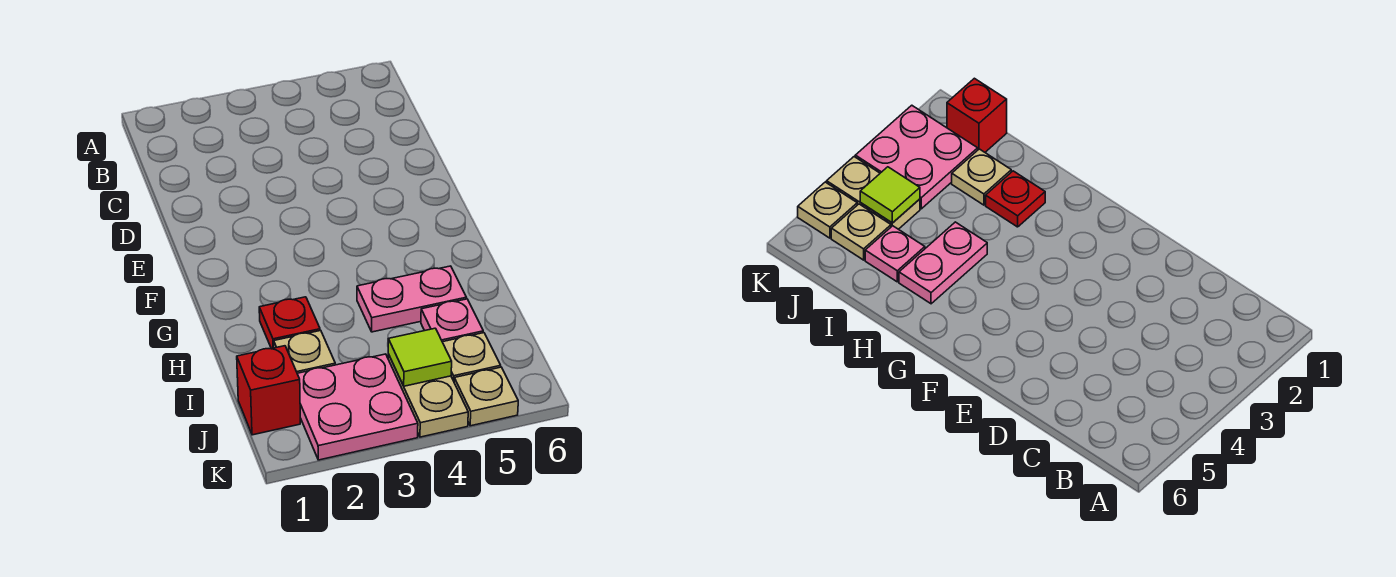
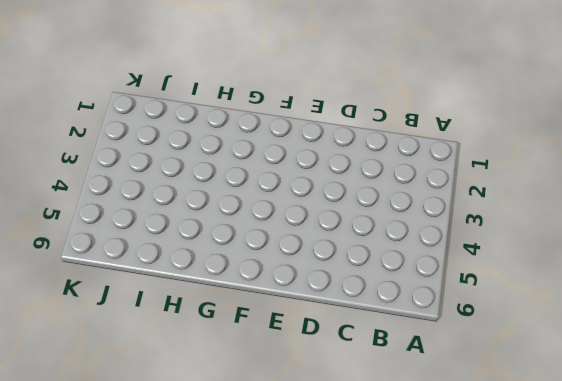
none -> red 1x1 plate [259,297,320,349]
none -> pink 1x2 plate [357,266,467,332]

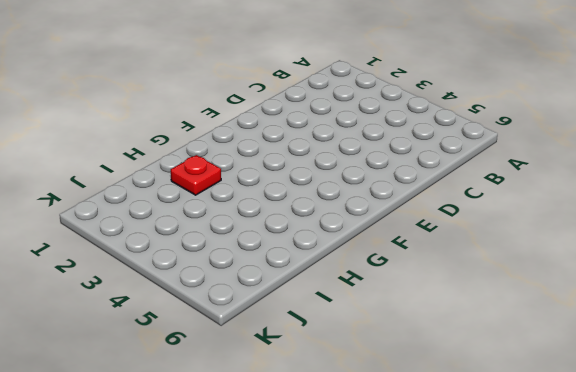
none -> pink 1x2 plate [357,266,467,332]
none -> tan 1x1 plate [274,331,335,373]

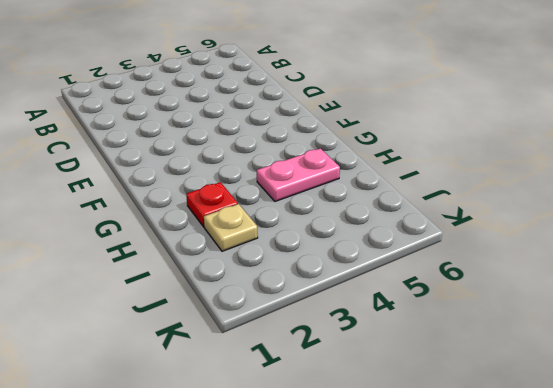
none -> pink 1x1 plate [421,299,483,342]
none -> red 1x1 brick [237,346,300,435]

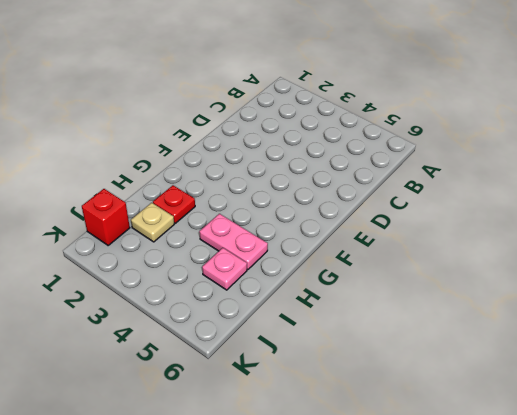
none -> pink 2x2 plate [297,354,418,460]
none -> tan 1x2 plate [388,354,468,437]

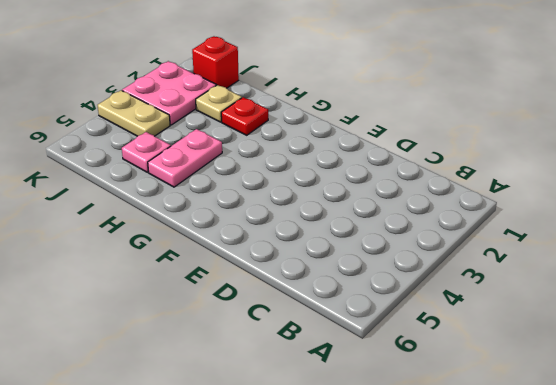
none -> tan 1x1 plate [443,333,501,381]
none -> tan 1x1 plate [454,367,518,426]

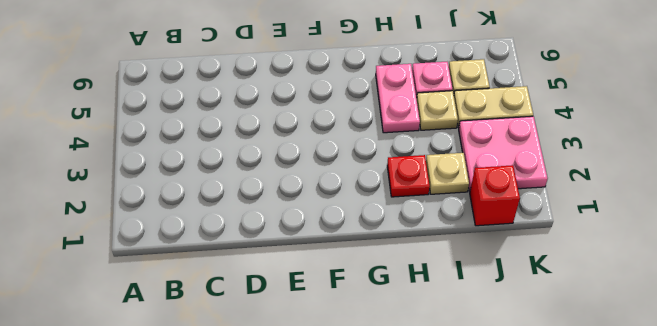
tan 1x1 plate [417,91,458,130] -> tan 1x1 plate moved to [454,367,518,426]
none -> lime 1x1 tile [388,328,452,386]

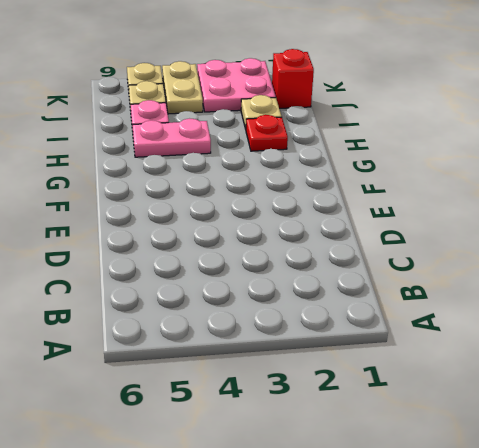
none -> lime 1x1 tile [388,328,452,386]

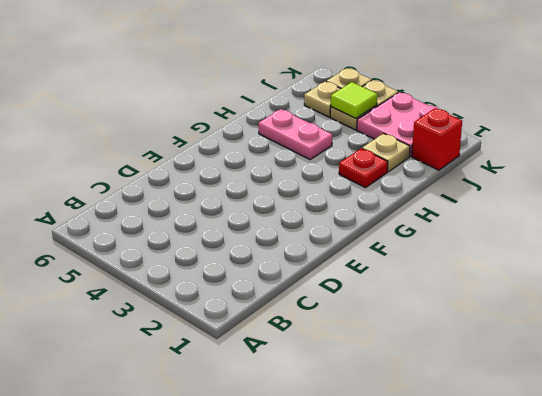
none -> pink 1x1 plate [421,299,483,342]

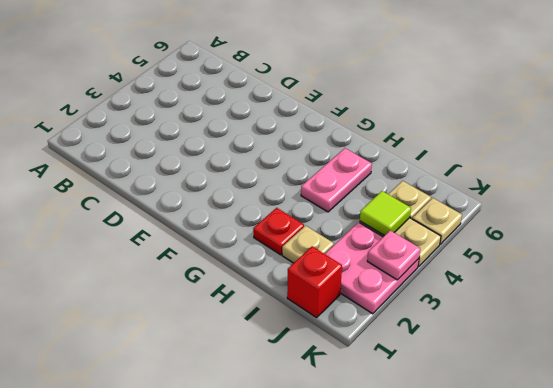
pink 1x1 plate [367,230,420,280] -> pink 1x1 plate moved to [421,299,483,342]

